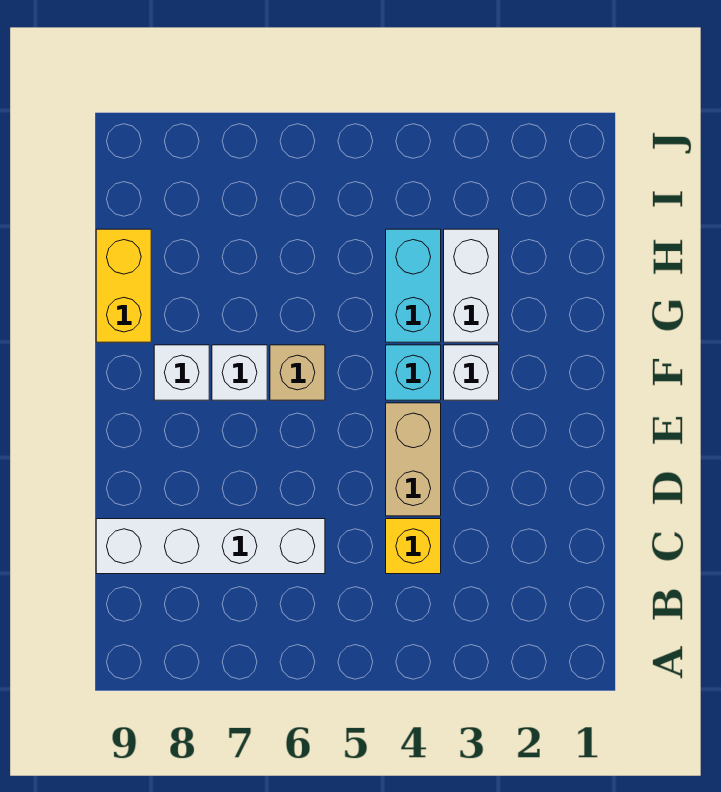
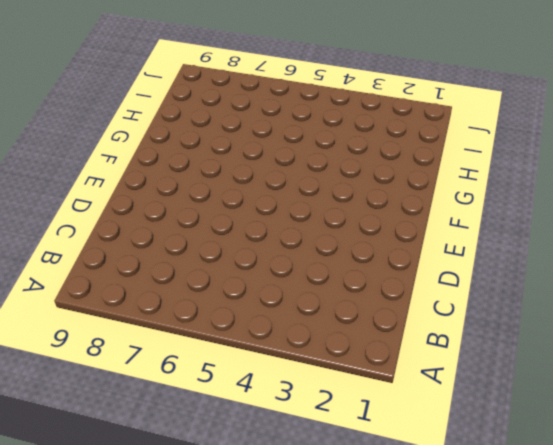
none -> yellow 1x1 brick [386,519,441,574]
none -> white 1x4 brick [96,519,325,574]

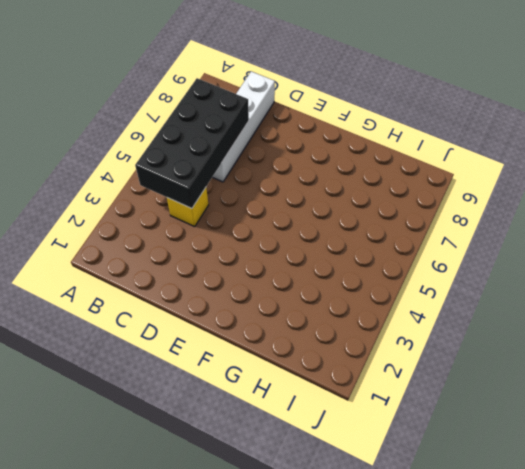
black 2x4 brick [135,78,249,209] -> none
none -> tan 1x2 brick [386,403,441,516]
none -> white 1x1 brick [444,345,499,400]

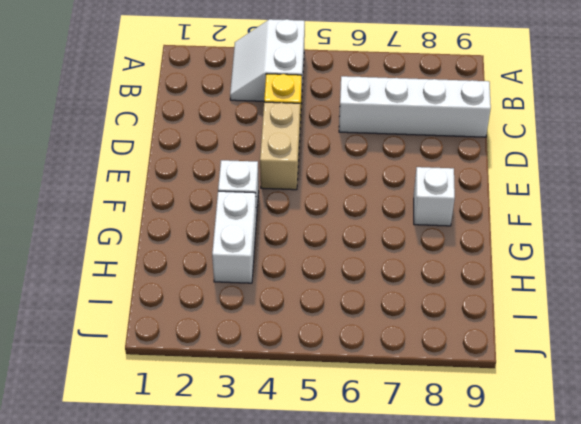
white 2x2 slope [230,19,305,101] -> none
none -> cyan 1x1 brick [386,345,441,400]
none -> tan 1x1 brick [270,345,325,400]

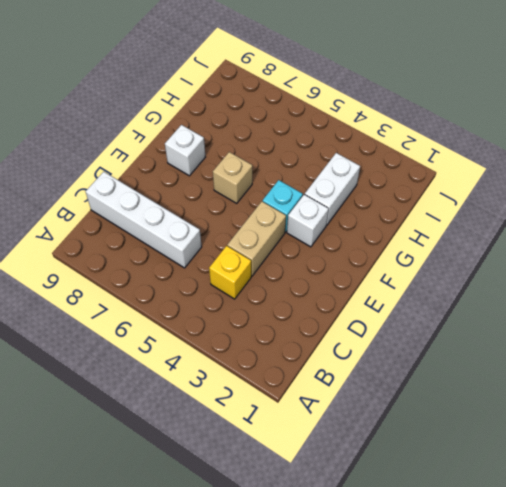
none -> white 1x1 brick [212,345,267,400]
none -> cyan 1x2 brick [386,229,441,342]

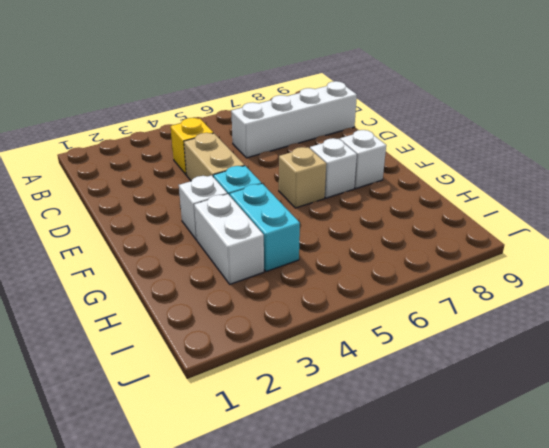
none -> yellow 1x2 brick [96,229,151,342]

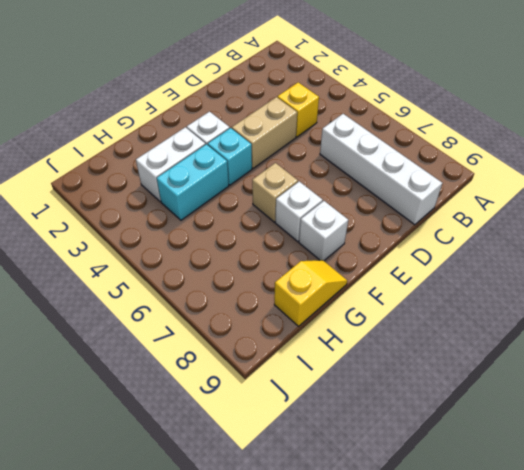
yellow 1x2 slope [274,260,347,326] -> yellow 1x2 brick [96,229,151,342]

